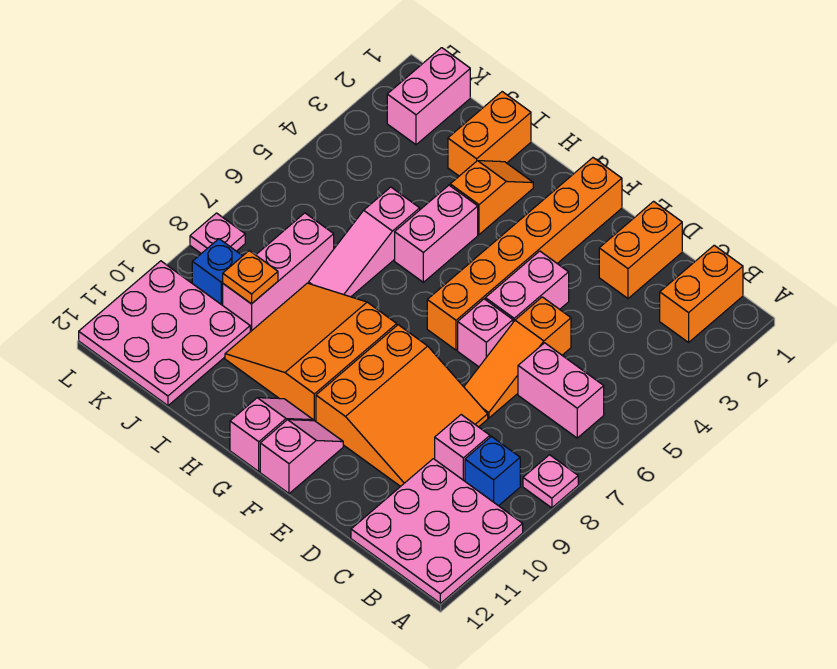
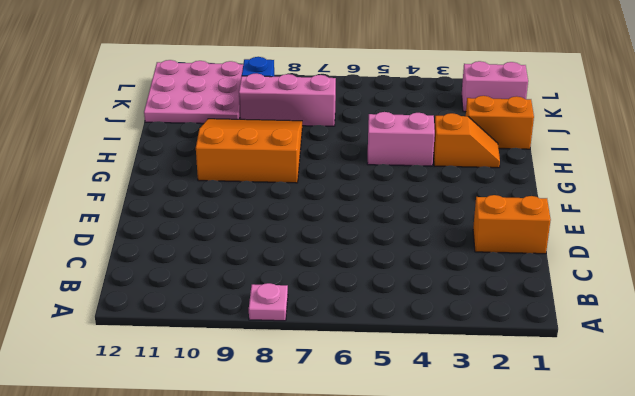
none -> pink 3x3 plate [351,459,523,603]
none -> orange 1x2 brick [660,245,743,342]
none -> pink 1x2 brick [518,343,604,438]

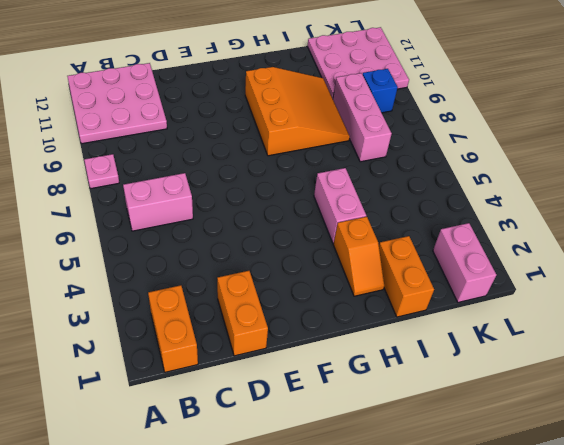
none -> blue 1x1 brick [465,437,520,506]
none -> pink 1x1 brick [435,415,490,481]
none -> orange 1x3 slope [464,297,571,418]

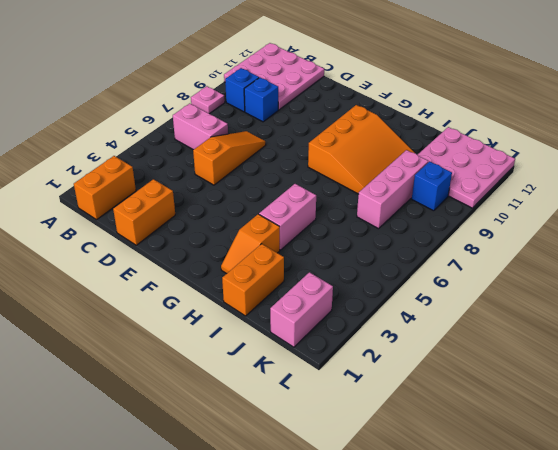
blue 1x1 brick [244,78,278,122] -> pink 1x1 brick [435,415,490,481]
none -> orange 3x3 slope [316,325,488,486]
none -> pink 1x2 brick [485,251,569,322]
none -> pink 1x1 brick [458,299,513,367]

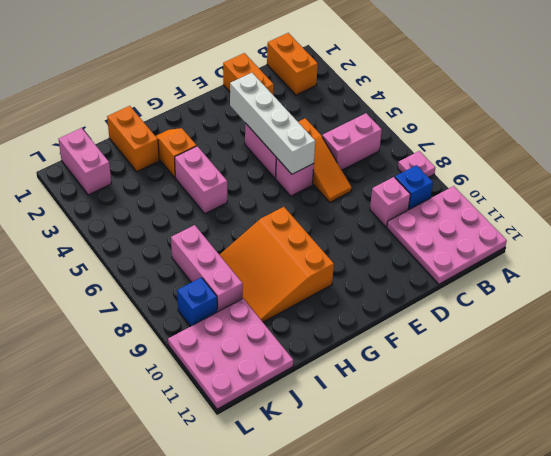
white 1x4 brick [230,73,315,174] -> none
none -> orange 3x3 slope [316,325,488,486]
none -> orange 1x6 brick [427,158,622,350]
none -> pink 1x2 slope [260,420,343,493]

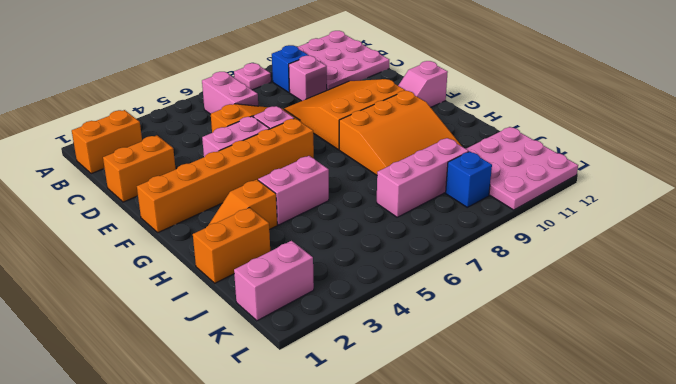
none -> pink 1x2 slope [230,398,313,472]
none -> pink 1x3 slope [309,187,420,297]
none -> pink 1x1 plate [190,213,245,254]

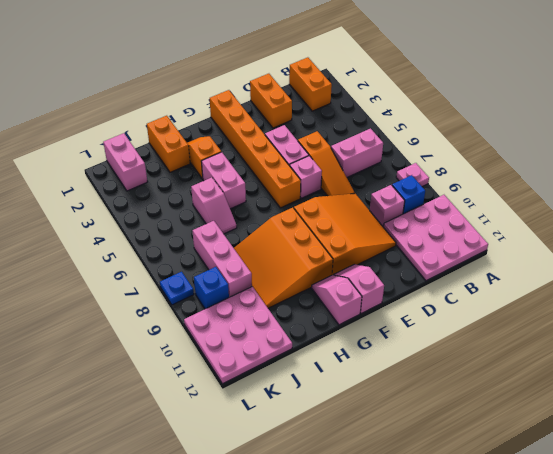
pink 1x2 slope [191,177,237,234] -> pink 1x3 slope [309,187,420,297]
blue 1x1 plate [160,272,194,305] -> pink 1x1 plate [190,213,245,254]
none -> orange 1x1 plate [223,251,278,304]

